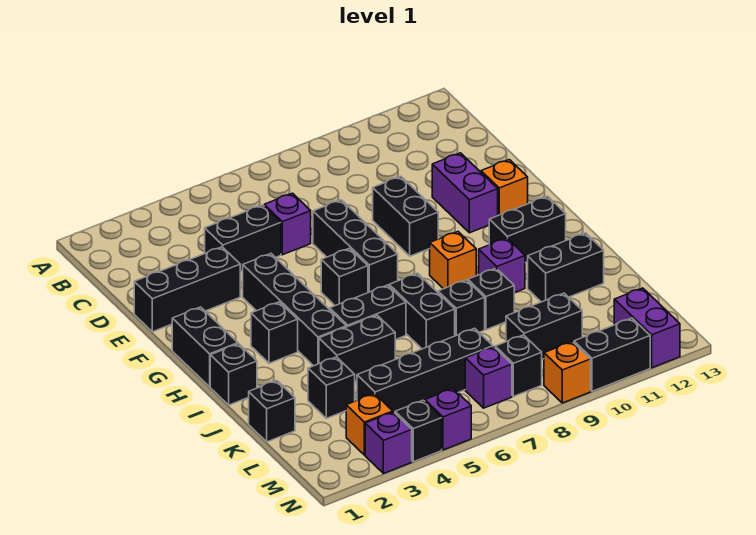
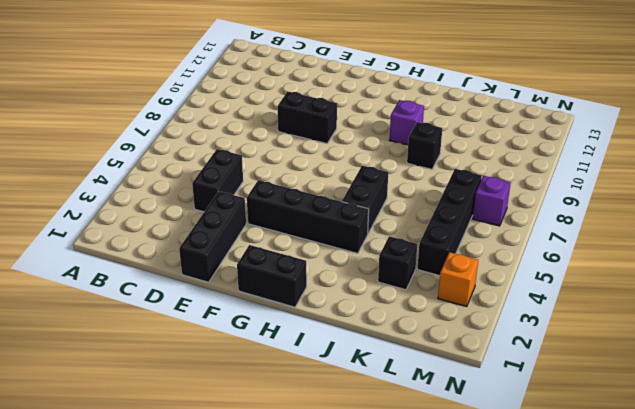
none -> purple 1x1 brick [264,193,311,255]
none -> black 1x3 brick [313,200,398,293]
none -> purple 1x2 brick [432,153,498,233]
none -> orange 1x1 brick [481,160,528,215]

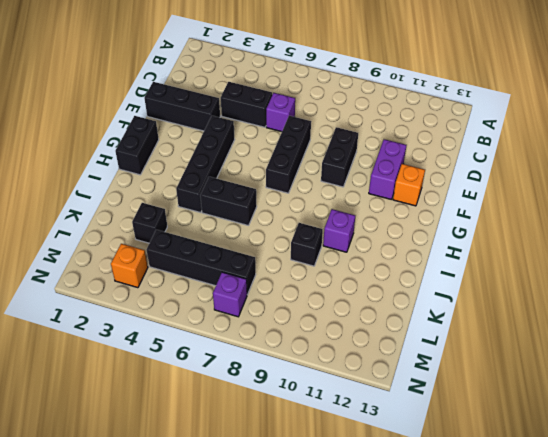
none -> black 1x1 brick [321,248,368,306]
none -> black 1x1 brick [251,302,298,363]
none -> orange 1x1 brick [430,232,476,289]
none -> black 1x2 brick [489,196,566,263]

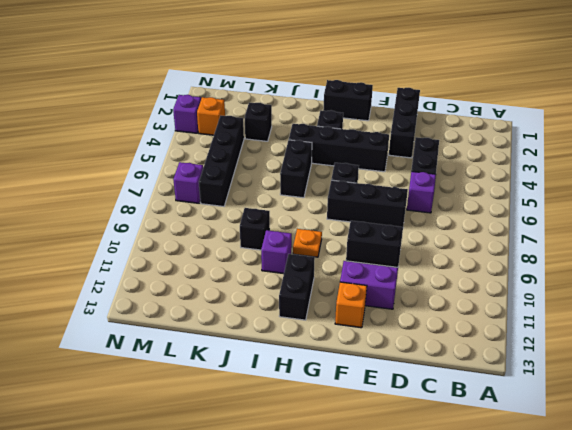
orange 1x1 plate [293,229,322,257] -> orange 1x1 brick [430,232,476,289]
none -> black 1x1 brick [210,344,257,405]
none -> black 1x2 brick [389,273,455,349]
none -> black 1x2 brick [319,315,395,381]
none -> black 1x1 brick [438,280,485,336]

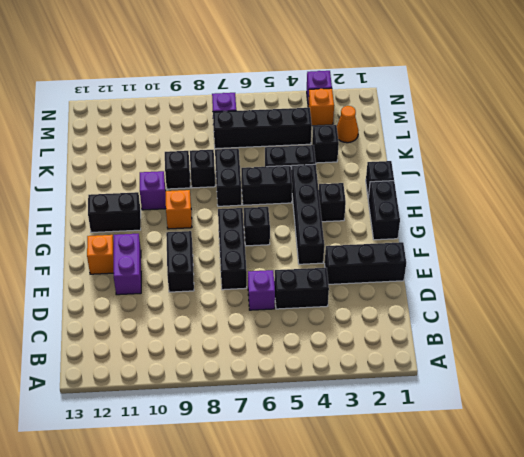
orange 1x1 cone [337,106,359,143] -> none
none -> black 1x2 brick [528,233,604,302]
none -> black 1x1 brick [249,380,295,442]
none -> black 1x2 brick [506,293,582,359]
none -> black 1x1 brick [495,335,542,396]

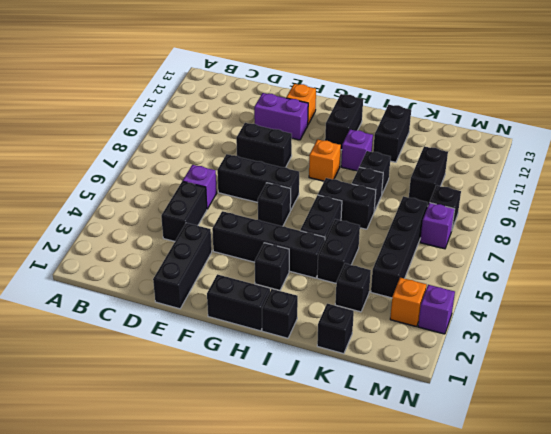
none -> purple 1x2 brick [614,288,680,368]
none -> black 1x1 brick [395,400,442,462]
none -> purple 1x1 brick [425,389,471,450]
none -> orange 1x1 brick [544,342,591,403]

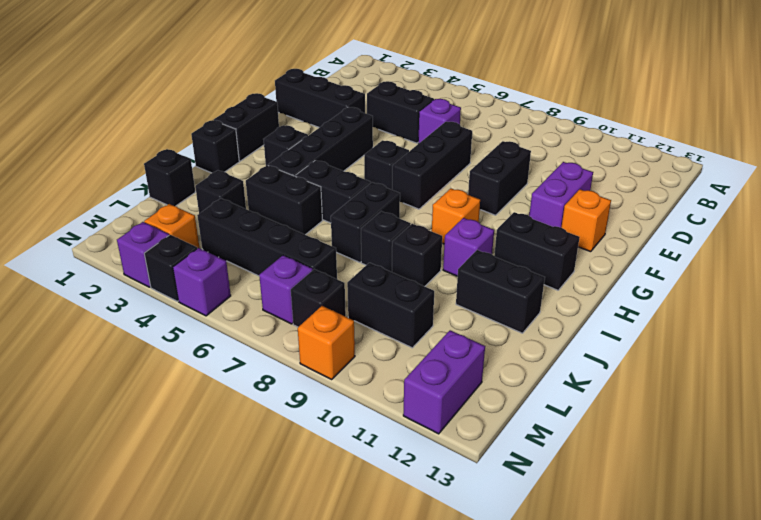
none -> black 1x2 brick [574,318,650,391]

